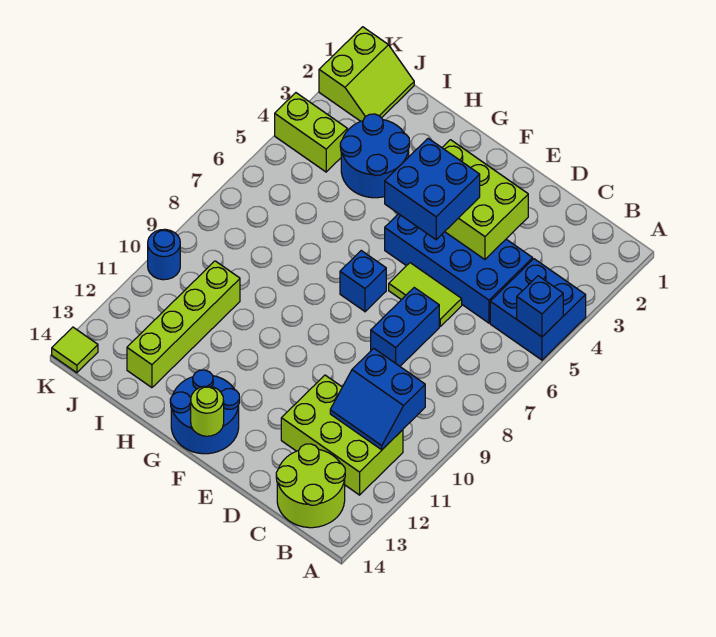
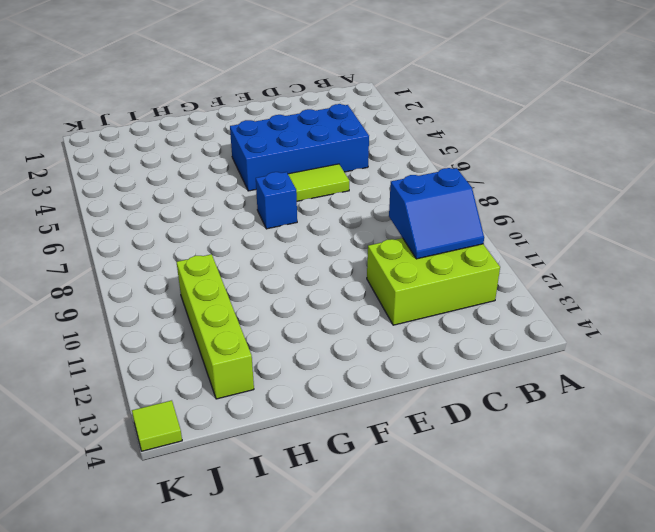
none -> blue 2x2 brick [490,259,586,360]
none -> lime 2x2 round brick [276,444,345,528]
none -> blue 1x2 brick [371,288,439,366]

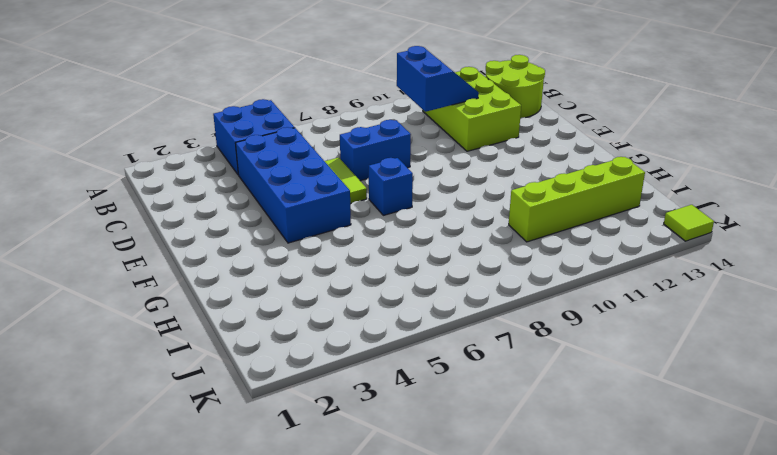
none -> blue 2x2 round brick [170,370,240,454]
none -> blue 2x2 round brick [340,114,410,198]
none -> lime 2x2 slope [319,27,414,121]

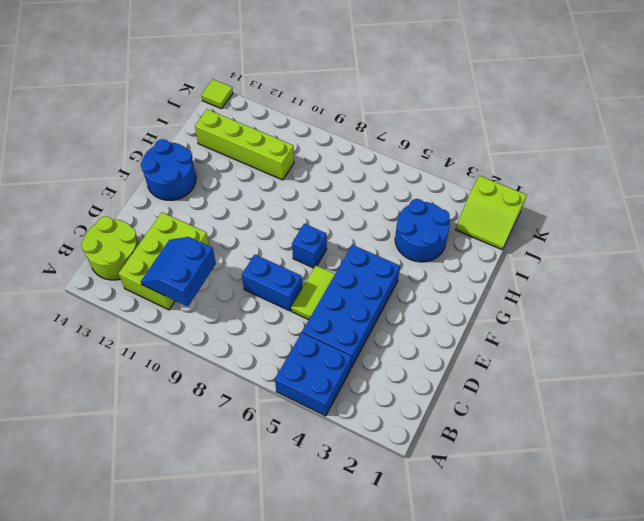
none -> lime 1x2 brick [275,93,347,172]
none -> blue 1x1 round brick [148,229,180,280]
none -> blue 1x1 brick [517,276,563,337]

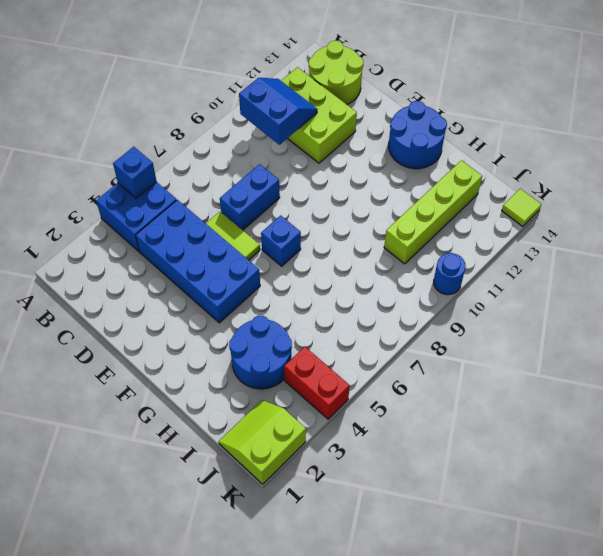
red 1x2 brick [284,347,350,419] -> lime 1x2 brick [275,93,347,172]
none -> lime 2x3 brick [442,140,528,259]
none -> lime 1x1 round brick [191,386,224,436]
none -> blue 2x2 brick [385,138,480,240]

